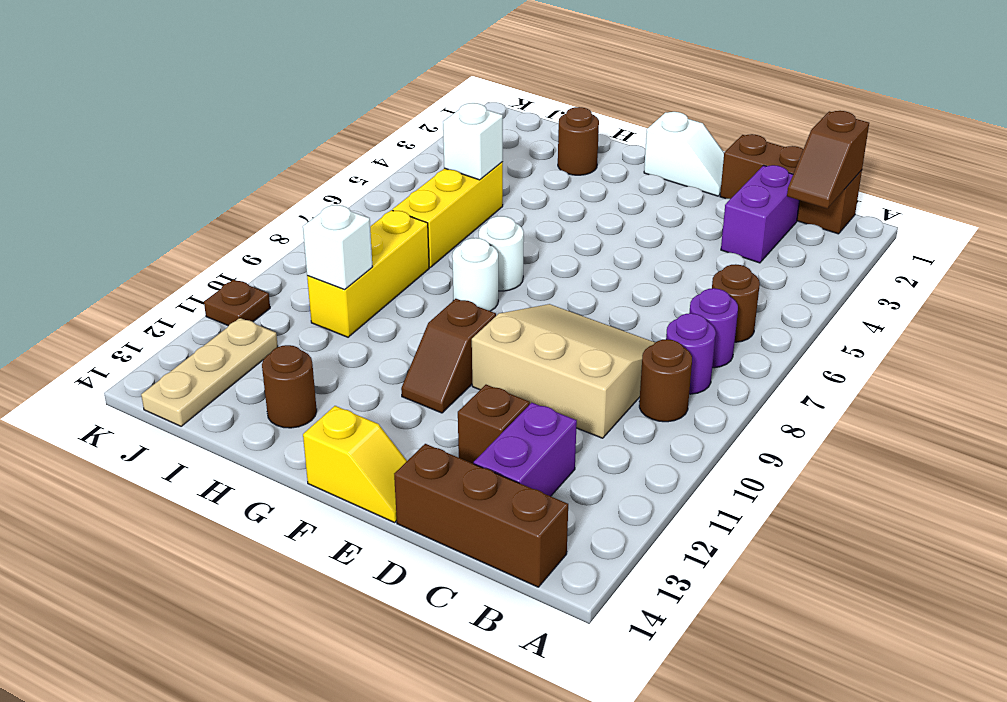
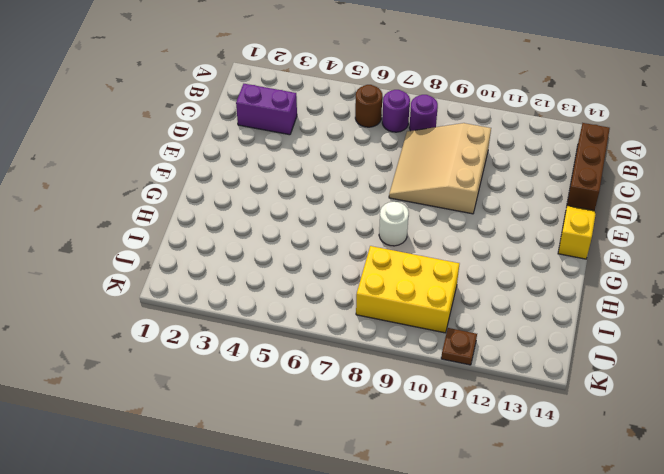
yellow 2x3 brick [356,246,459,333] -> yellow 1x3 brick [307,210,429,337]
none -> brown 1x3 brick [720,134,862,234]
none -> brown 1x1 round brick [639,339,692,422]
none -> purple 1x2 brick [474,403,577,496]

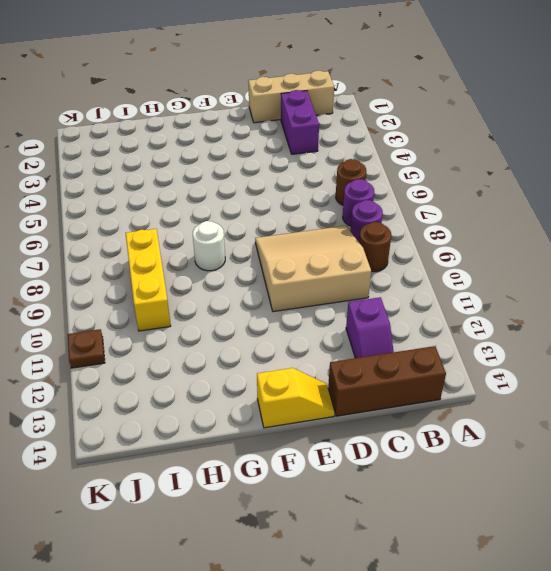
tan 1x3 brick [248,71,334,123] -> brown 1x3 brick [720,134,862,234]
purple 1x2 slope [346,297,394,358] -> purple 1x2 brick [474,403,577,496]
none -> brown 1x1 brick [458,385,530,464]
none -> white 1x2 slope [644,112,724,196]
none -> brown 1x2 slope [401,299,496,413]

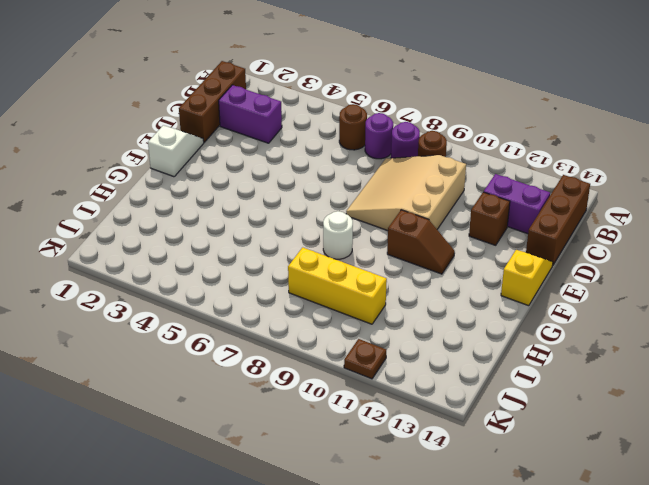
none -> white 1x1 round brick [479,216,524,291]
none -> brown 1x1 round brick [558,107,599,175]
none -> brown 1x1 round brick [262,345,317,428]

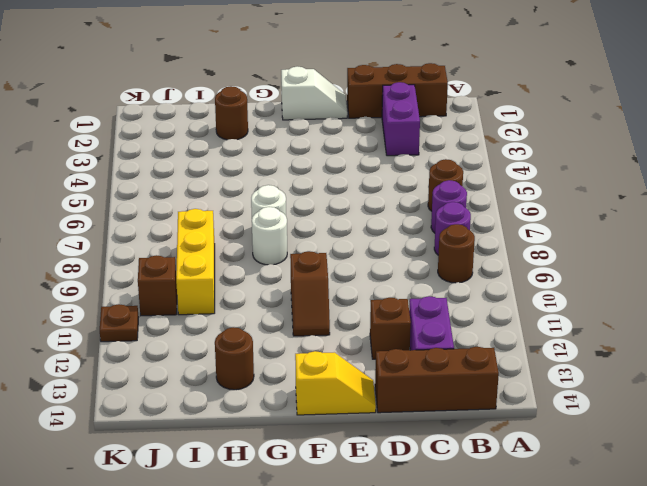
brown 1x1 brick [138,255,177,316] -> none
none -> tan 3x3 slope [472,304,656,438]
none -> yellow 1x3 brick [393,162,503,267]
none -> tan 1x3 plate [141,318,278,426]

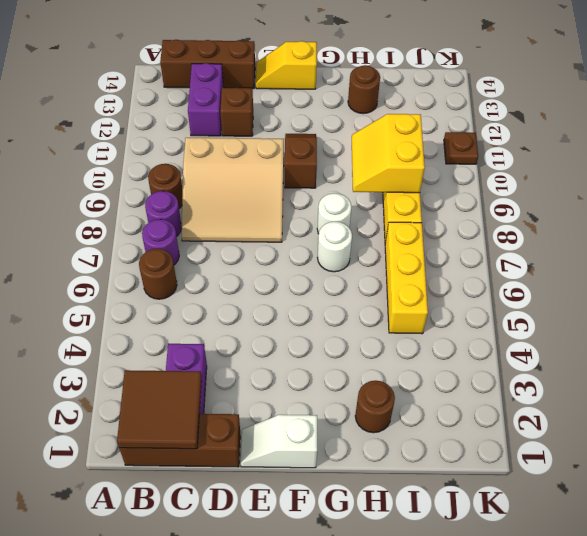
brown 2x2 tile [117,370,202,449] -> brown 1x2 slope [787,111,869,209]
yellow 2x2 slope [352,114,425,193] -> white 1x1 brick [303,205,373,290]
none -> tan 1x3 plate [141,318,278,426]
none -> white 1x1 brick [443,103,503,180]

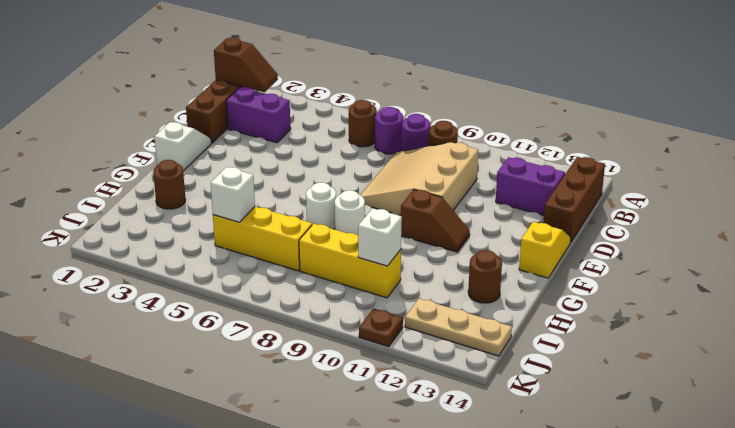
none -> brown 1x1 brick [458,385,530,464]

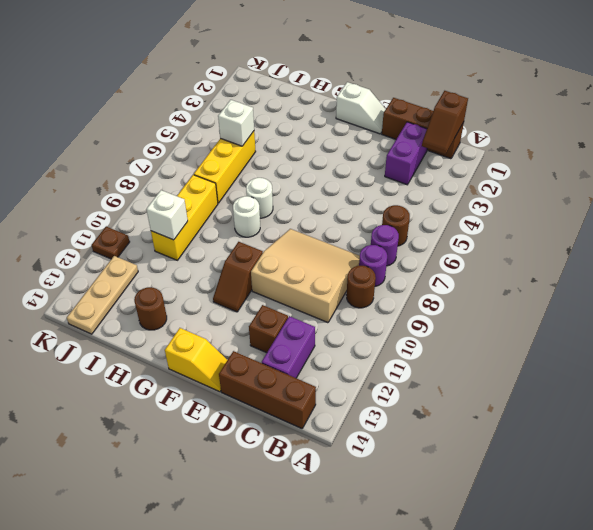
none -> brown 1x1 round brick [558,107,599,175]

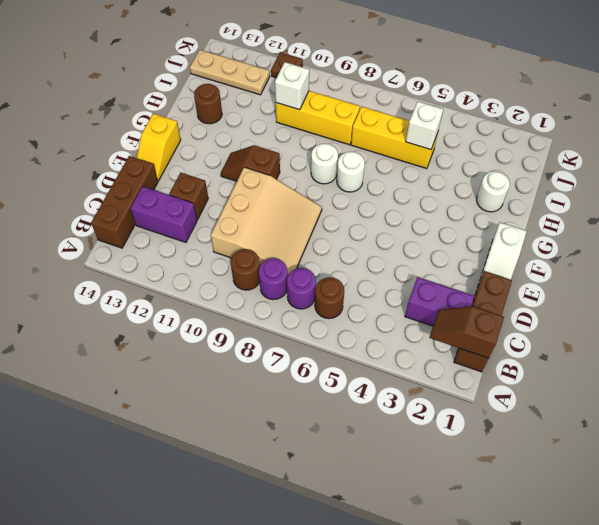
white 1x1 round brick [477,171,510,212] -> brown 1x1 round brick [558,107,599,175]

